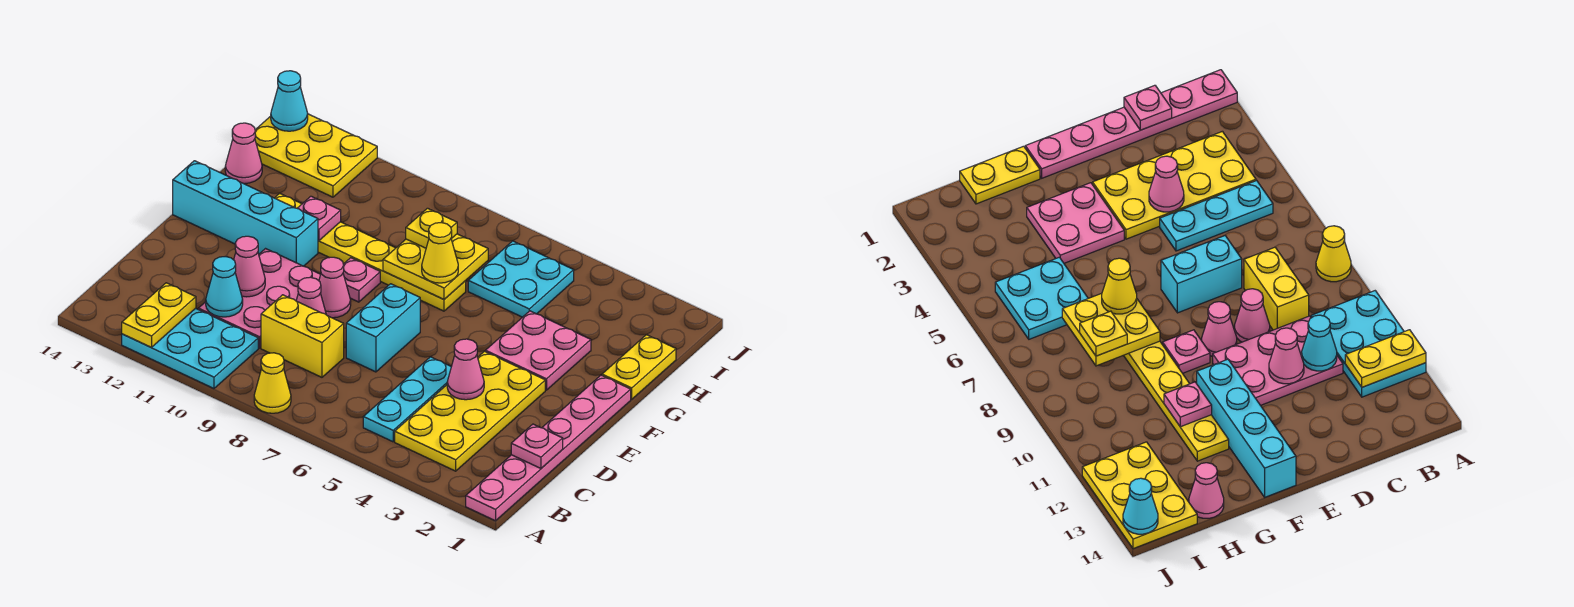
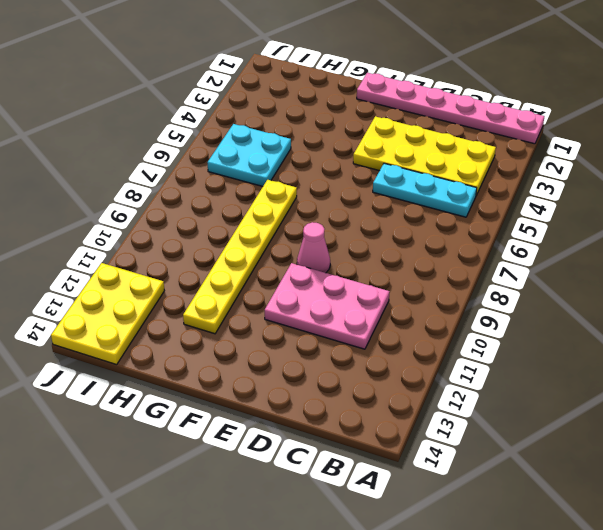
none -> yellow 1x1 cone [254,353,291,413]
none -> cyan 2x3 plate [122,308,258,388]
none -> yellow 1x2 brick [261,295,344,377]

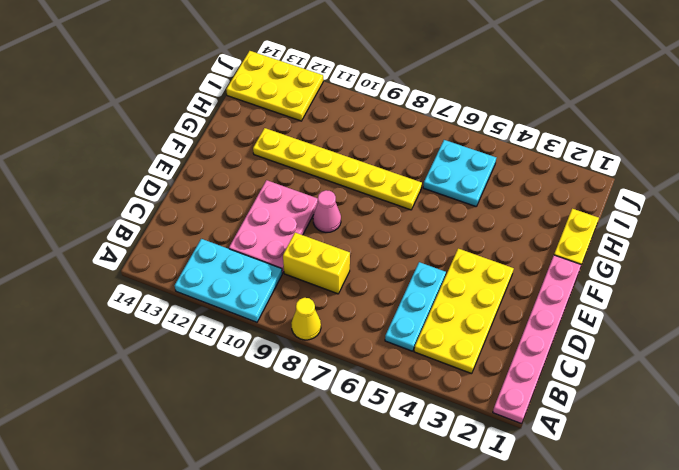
none -> cyan 1x2 brick [346,284,420,372]
none -> pink 1x1 cone [296,277,326,314]
none -> pink 2x2 plate [485,311,591,390]

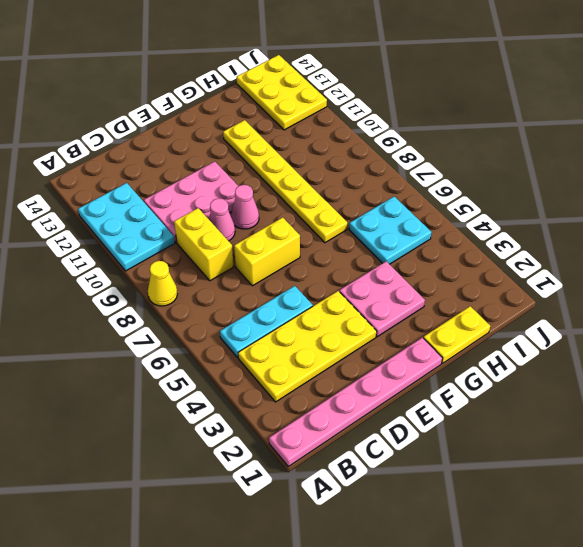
yellow 1x2 brick [234,217,300,286] -> cyan 1x2 brick [346,284,420,372]
none -> pink 1x1 plate [343,258,380,302]
none -> cyan 1x4 brick [173,161,318,266]
none -> pink 1x1 cone [225,123,262,184]

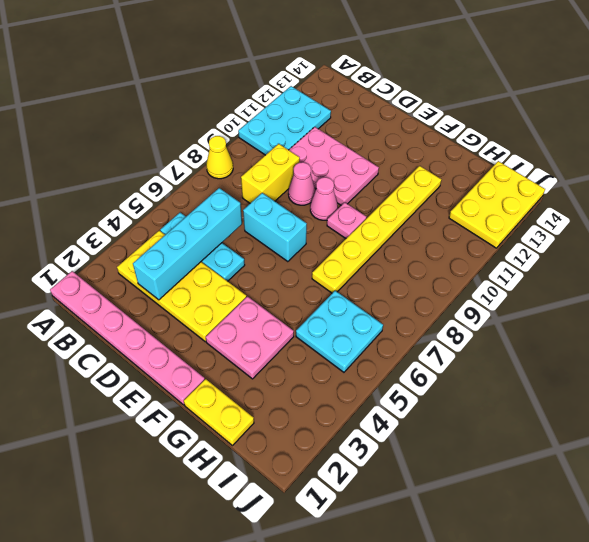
cyan 1x4 brick [133,188,242,300] -> cyan 1x4 brick moved to [173,161,318,266]
none -> pink 1x1 cone [225,123,262,184]
none -> yellow 1x2 plate [122,283,196,347]
none -> pink 1x1 plate [511,424,563,468]

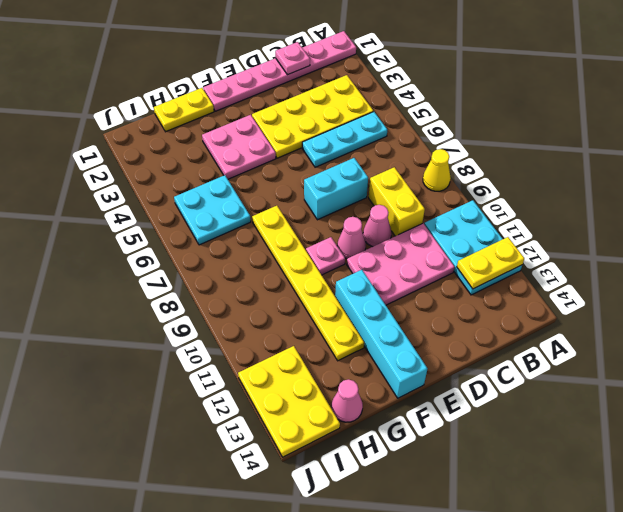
none -> cyan 1x1 cone [206,257,243,317]
none -> pink 1x1 cone [447,339,484,400]
none -> pink 1x1 cone [234,236,265,297]

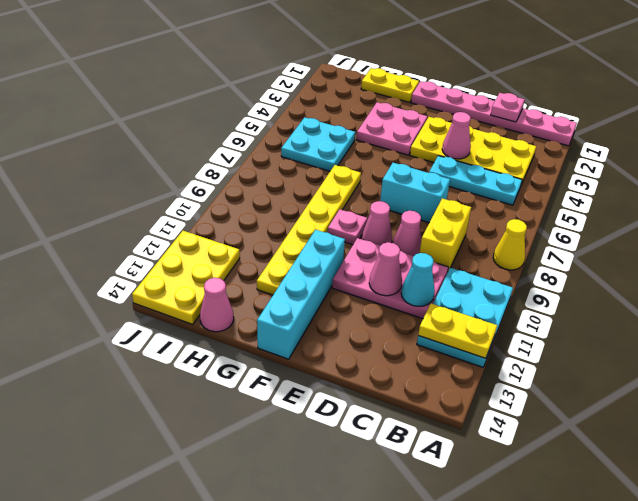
none -> yellow 2x2 plate [383,234,488,299]
none -> pink 1x1 plate [297,196,341,241]
none -> cyan 1x1 cone [271,71,308,131]

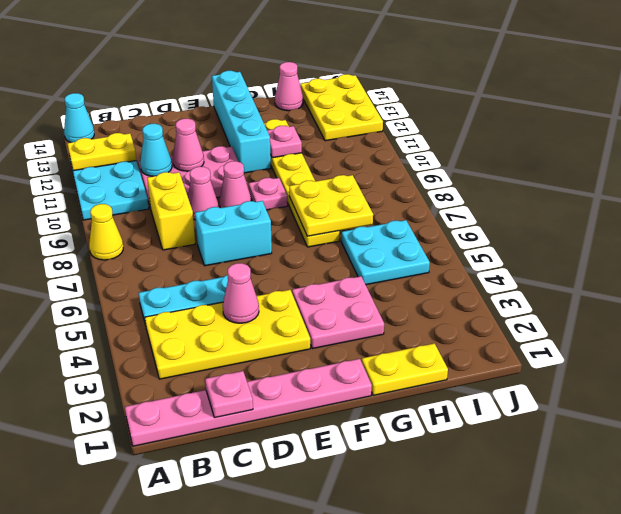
cyan 1x1 cone [64,93,94,142] -> cyan 1x1 cone moved to [271,71,308,131]
none -> yellow 1x1 cone [422,223,458,283]
none -> yellow 1x1 plate [406,208,457,248]

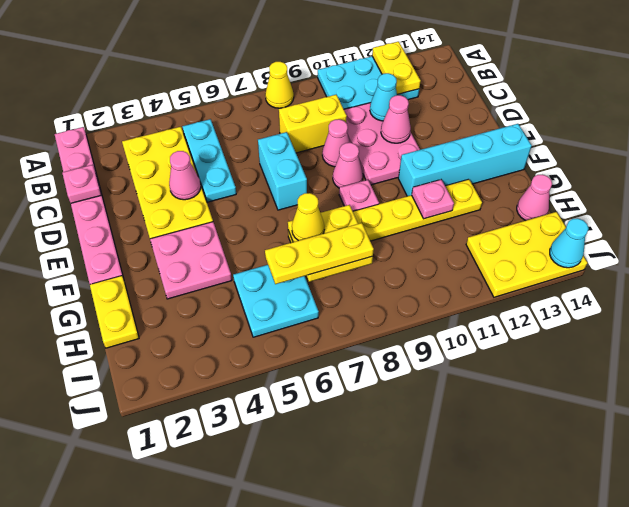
yellow 1x3 plate [265,223,374,284] -> yellow 1x1 plate [406,208,457,248]

